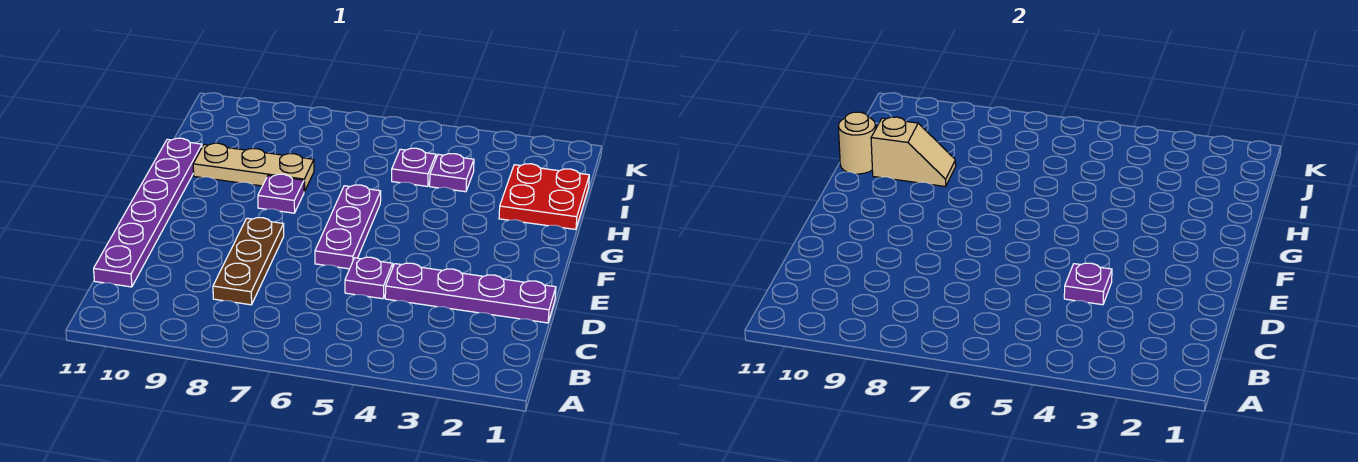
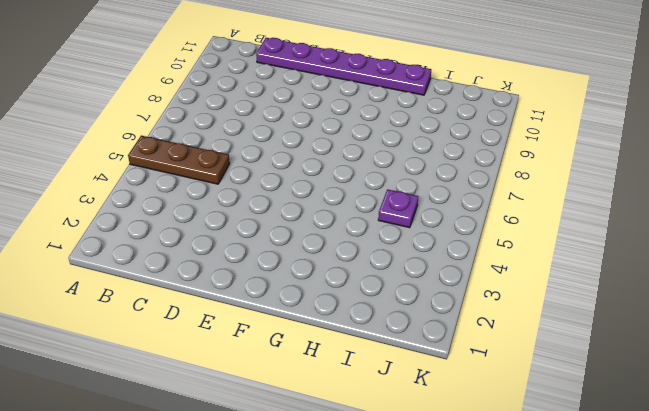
brown 1x3 plate [128,136,230,184] -> brown 1x3 plate moved to [213,218,284,305]
none -> purple 1x4 plate [385,263,556,323]
none -> purple 1x1 plate [345,257,393,299]
none -> purple 1x3 plate [315,185,381,269]

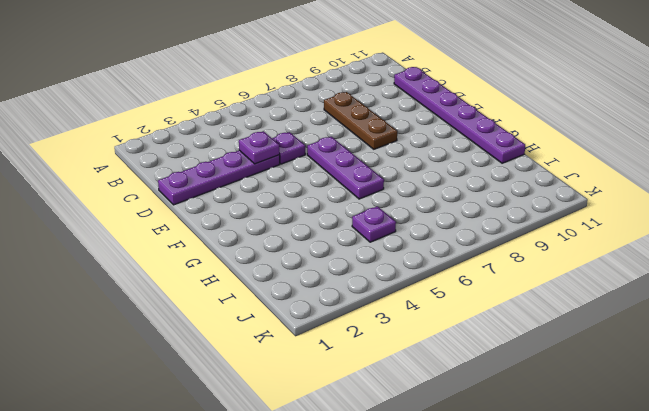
none -> purple 1x1 plate [258,174,304,213]
none -> red 2x2 plate [499,164,589,229]
none -> tan 1x3 plate [193,143,314,192]

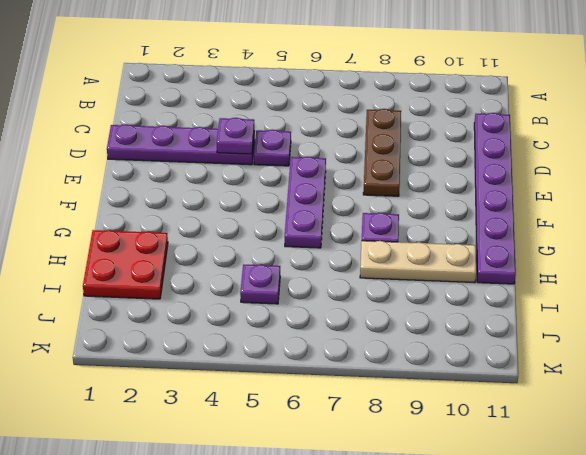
none -> purple 1x1 plate [430,153,474,192]
none -> tan 1x2 slope [871,117,956,187]
none -> tan 1x1 round brick [838,112,876,174]

